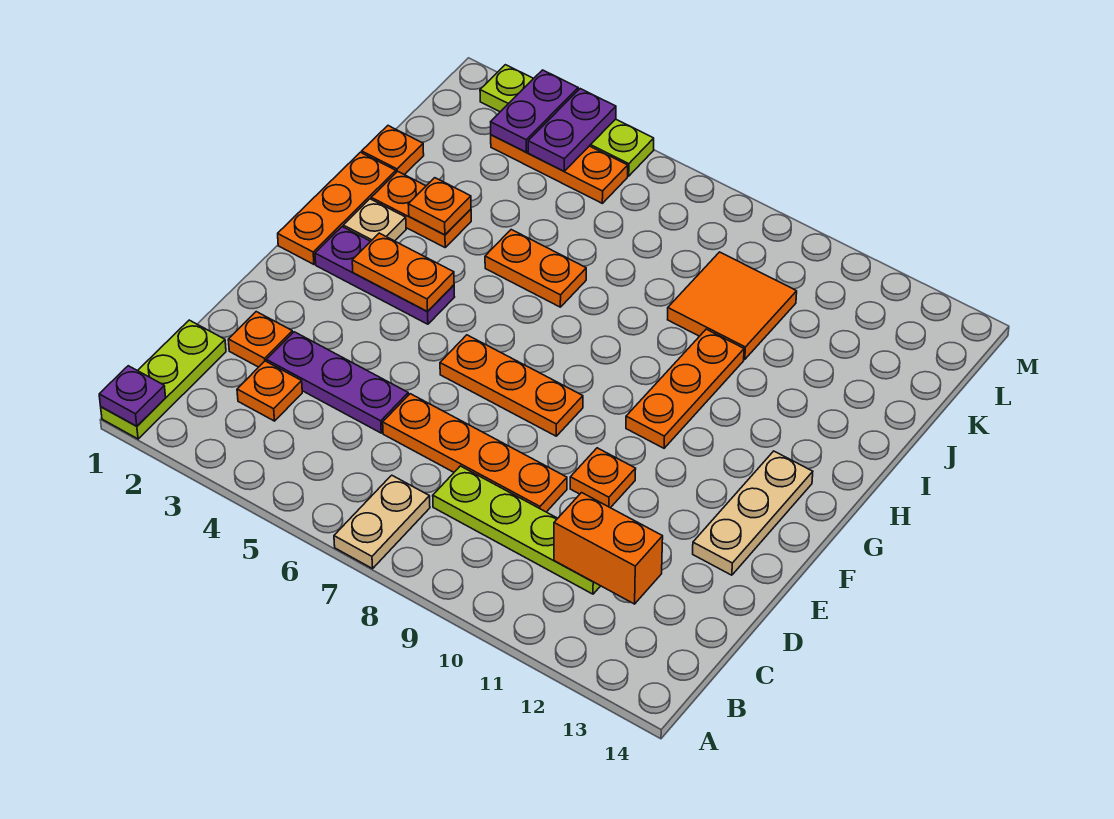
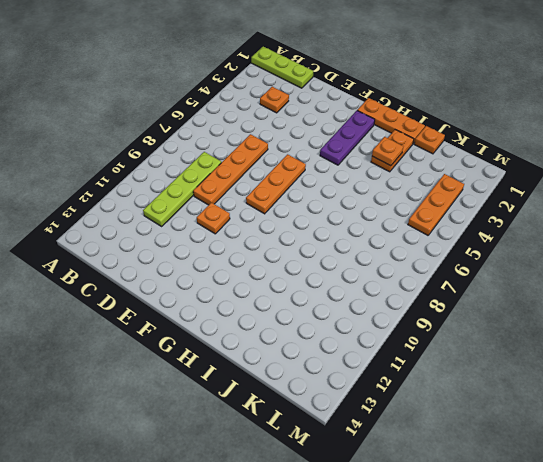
none -> tan 1x2 plate [334,475,430,569]
none -> orange 1x1 plate [228,312,292,367]
none -> purple 1x3 plate [267,332,408,433]

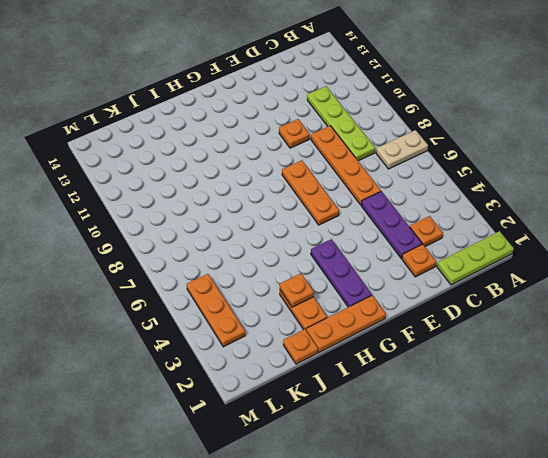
none -> tan 1x3 plate [693,451,813,575]
none -> orange 1x3 plate [626,329,744,448]
none -> tan 1x1 plate [343,199,406,241]

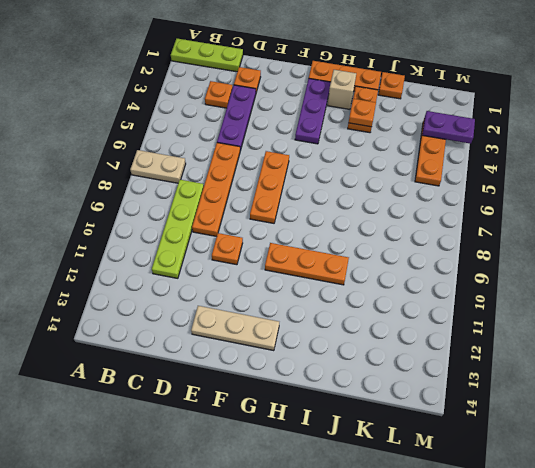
tan 1x1 brick [328,70,356,109] -> tan 1x1 plate [343,199,406,241]
none -> orange 1x2 plate [485,230,586,307]
none -> orange 2x2 tile [668,252,797,359]
none -> lime 1x4 plate [480,65,654,176]

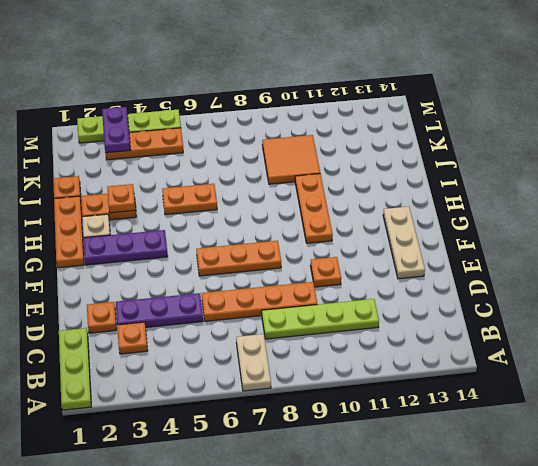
none -> purple 1x1 plate [99,366,166,426]
none -> orange 1x2 brick [554,493,663,604]
none -> orange 1x2 plate [352,233,454,311]

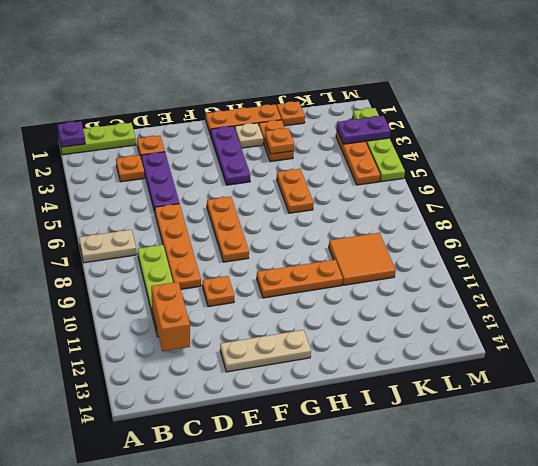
none -> orange 1x2 plate [352,233,454,311]
none -> purple 1x2 plate [528,89,616,171]

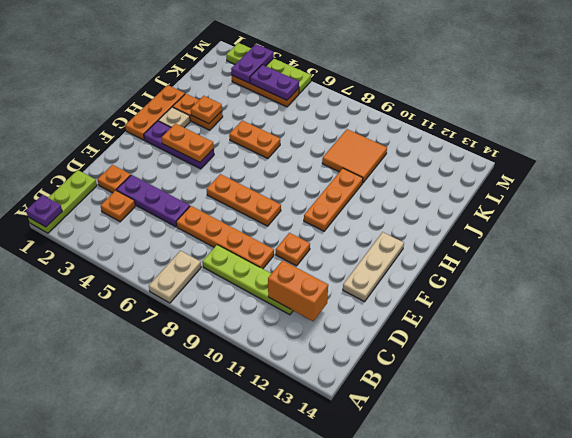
purple 1x2 plate [250,65,299,100] -> purple 1x2 plate turned to [528,89,616,171]
none -> orange 1x1 plate [362,126,424,175]

